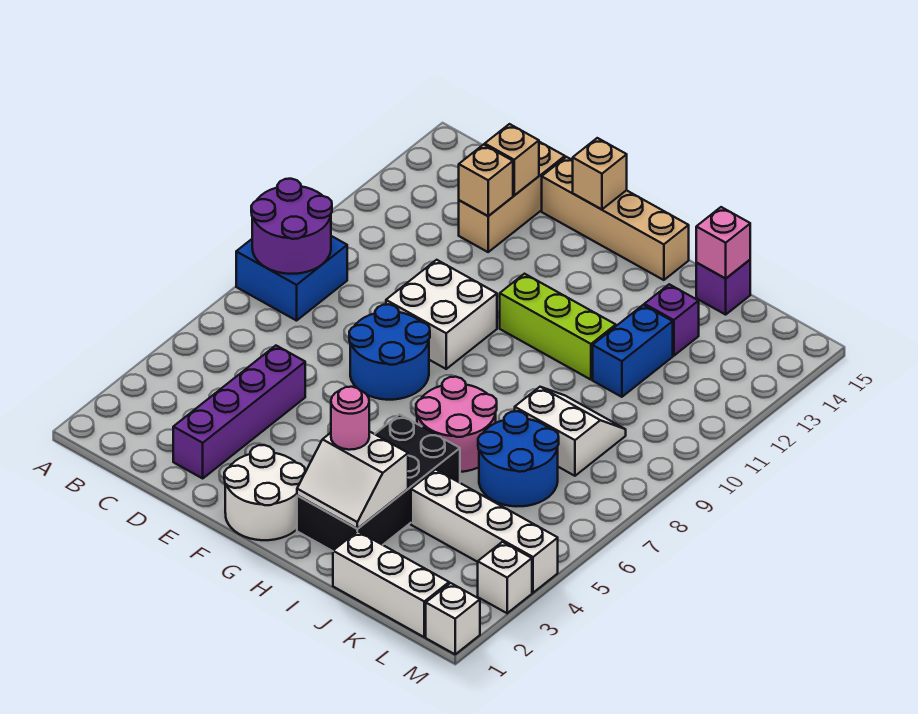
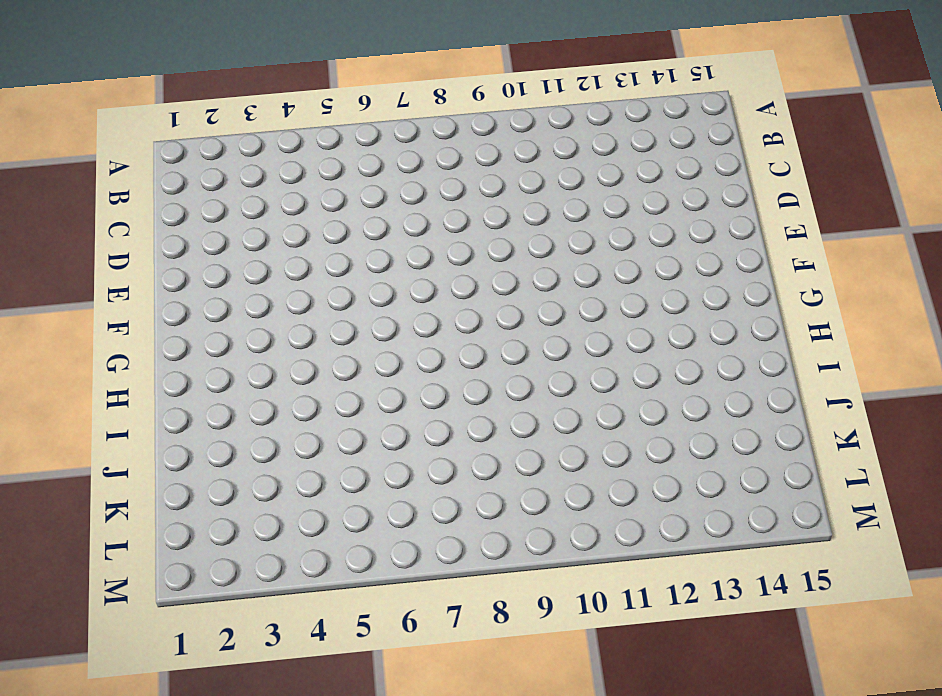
none -> blue 2x2 brick [236,236,347,321]
none -> purple 1x4 brick [173,346,305,478]
none -> tan 1x3 brick [459,142,565,252]

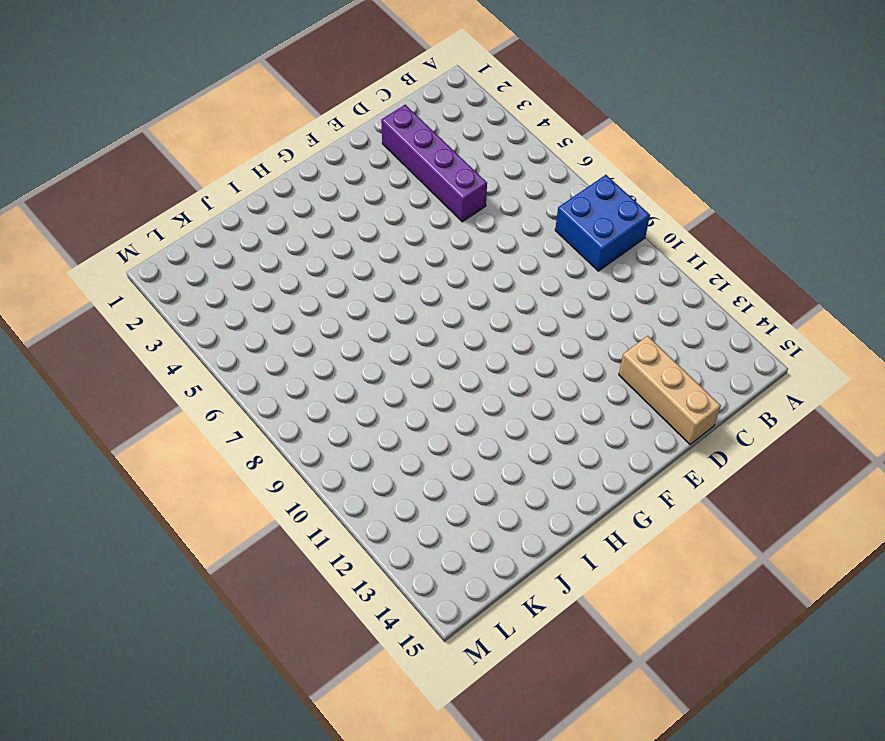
none -> blue 2x2 round brick [349,304,430,400]
none -> white 2x2 brick [386,260,497,369]
none -> tan 1x4 brick [542,157,689,280]

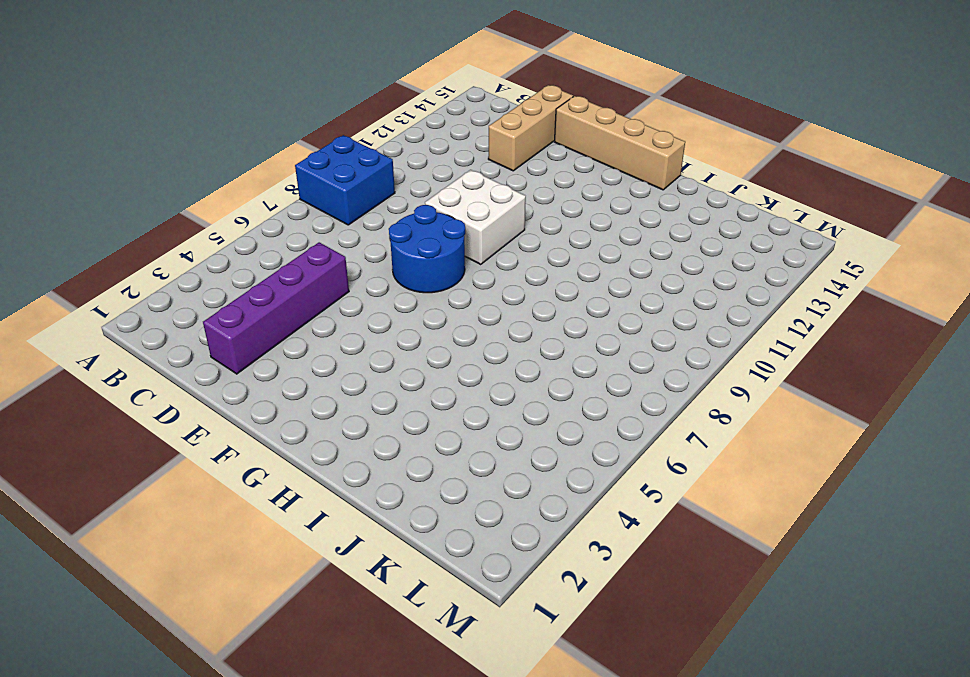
none -> white 2x2 round brick [224,445,305,540]
none -> lime 1x3 brick [500,274,616,380]
none -> black 2x4 brick [297,414,460,551]

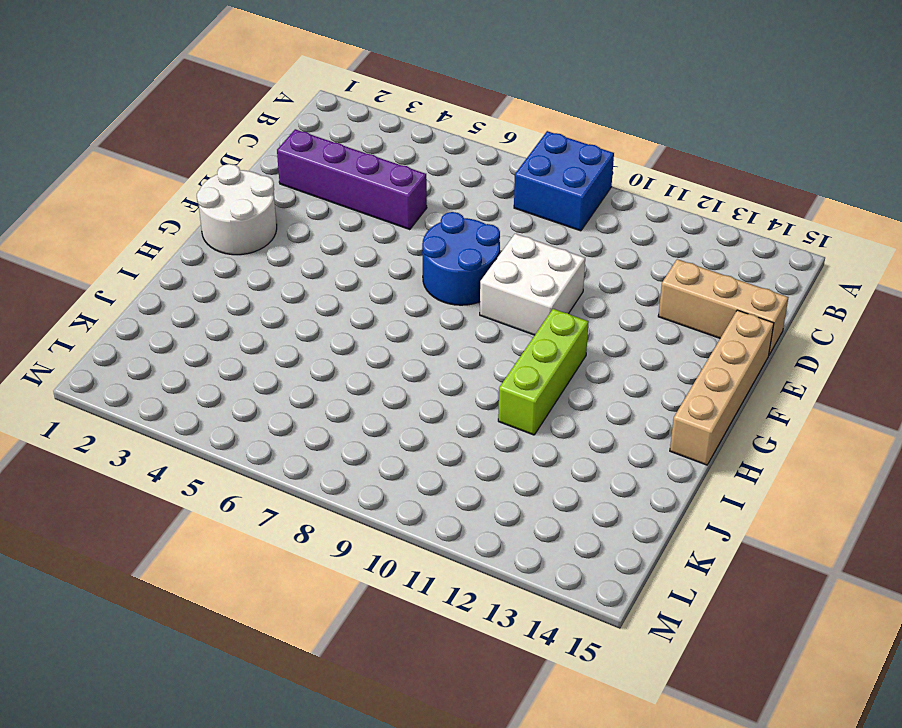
none -> black 2x4 brick [297,414,460,551]
none -> pink 2x2 round brick [416,377,497,472]
none -> white 1x3 brick [333,531,449,637]

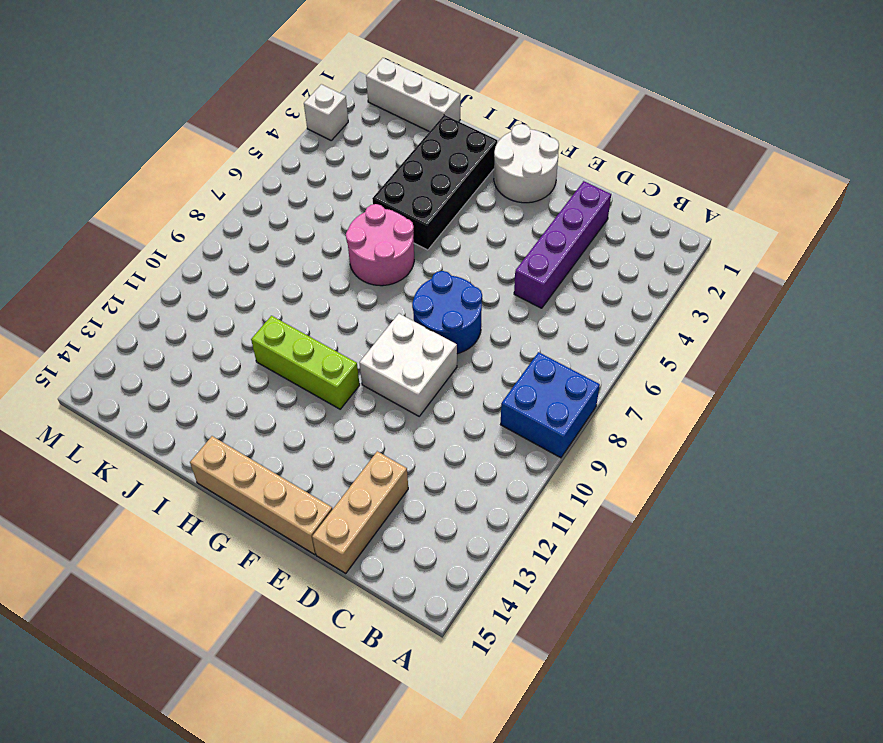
none -> white 1x4 brick [411,469,558,593]
none -> blue 2x2 round brick [478,411,559,506]
none -> white 2x2 slope [515,387,626,476]

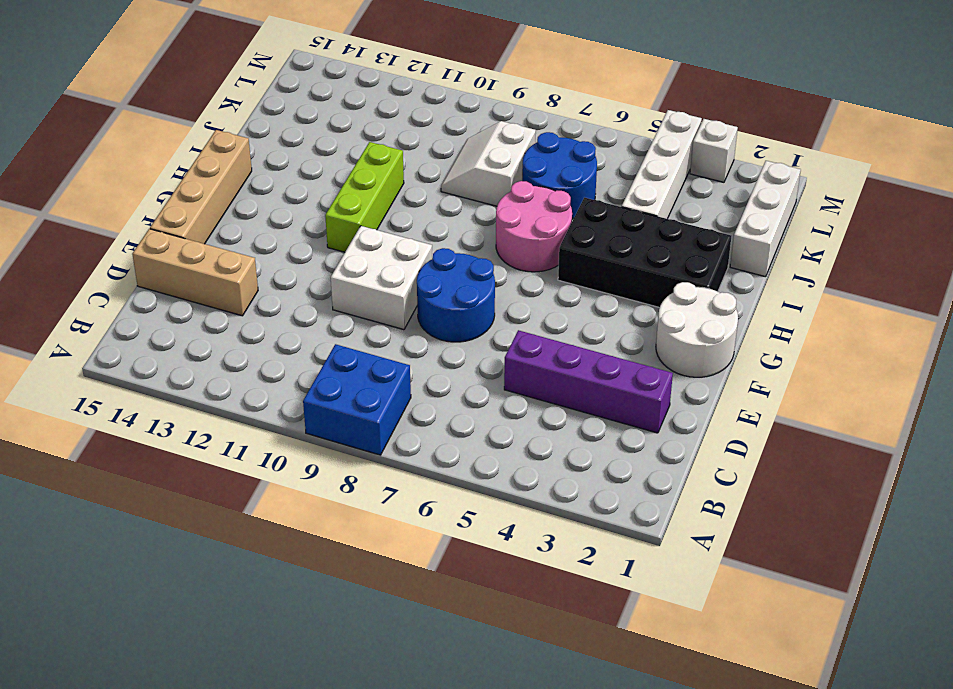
none -> blue 1x2 brick [593,305,673,397]
none -> purple 1x1 brick [644,284,699,356]
none -> purple 1x1 brick [696,260,750,315]

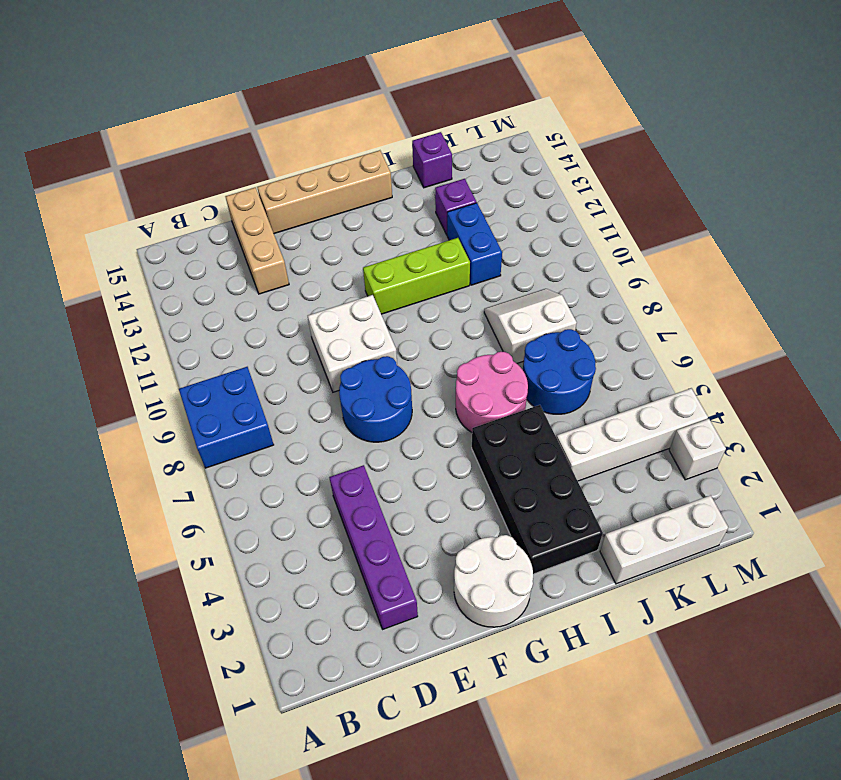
none -> white 1x1 brick [426,583,480,654]
none -> purple 2x2 round brick [251,179,332,274]
none -> tan 1x1 brick [459,145,513,216]

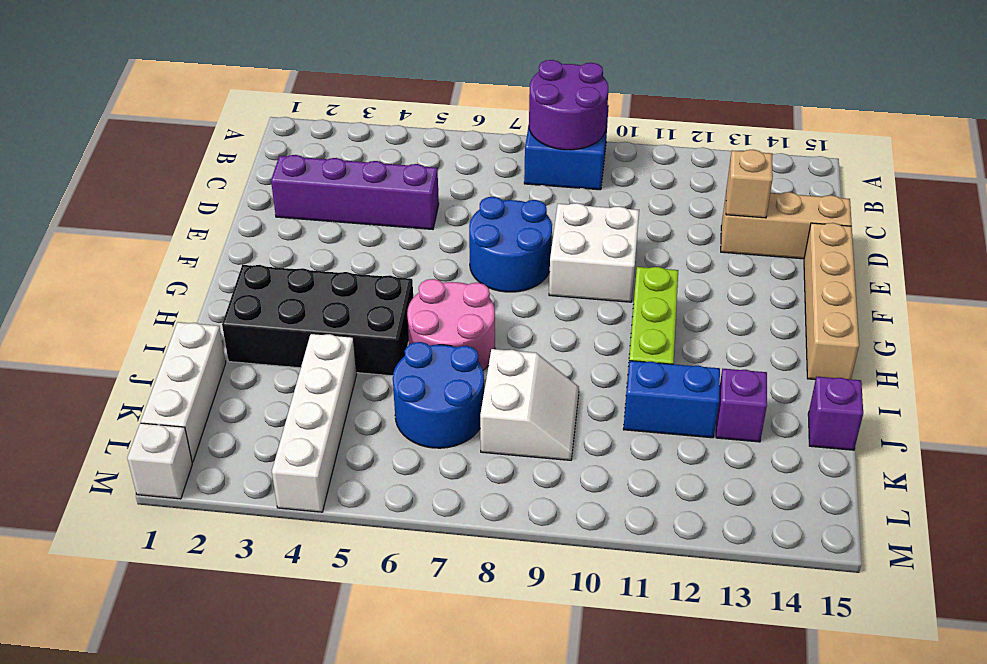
none -> white 2x2 round brick [224,445,305,540]
none -> white 1x1 brick [478,542,532,613]
none -> tan 1x1 brick [485,124,539,195]

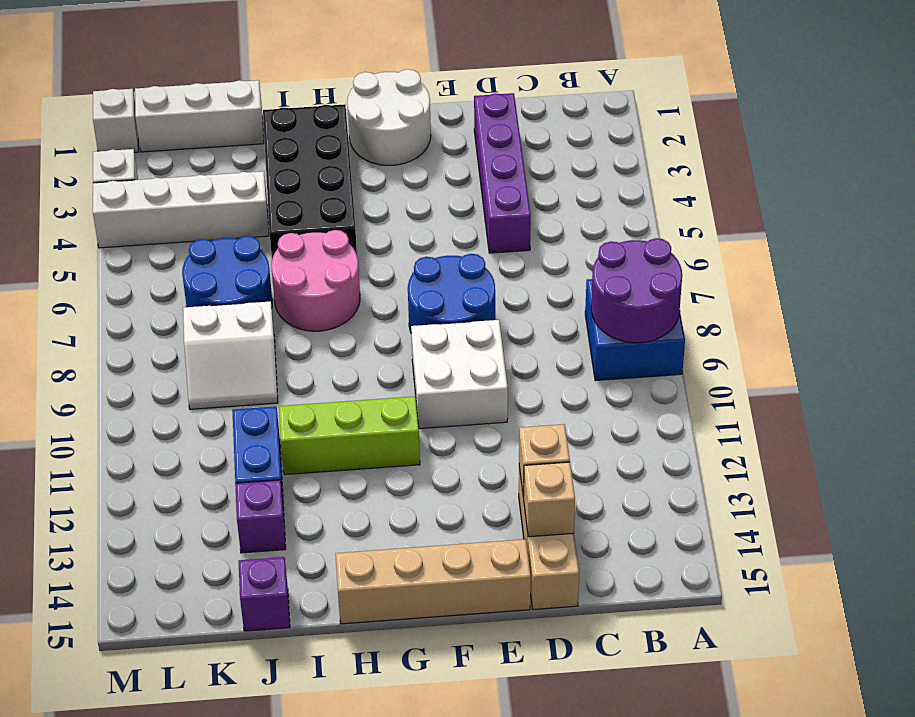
none -> tan 1x1 brick [573,138,627,209]
none -> white 2x2 slope [297,431,408,529]
none -> pink 1x1 brick [696,207,750,279]

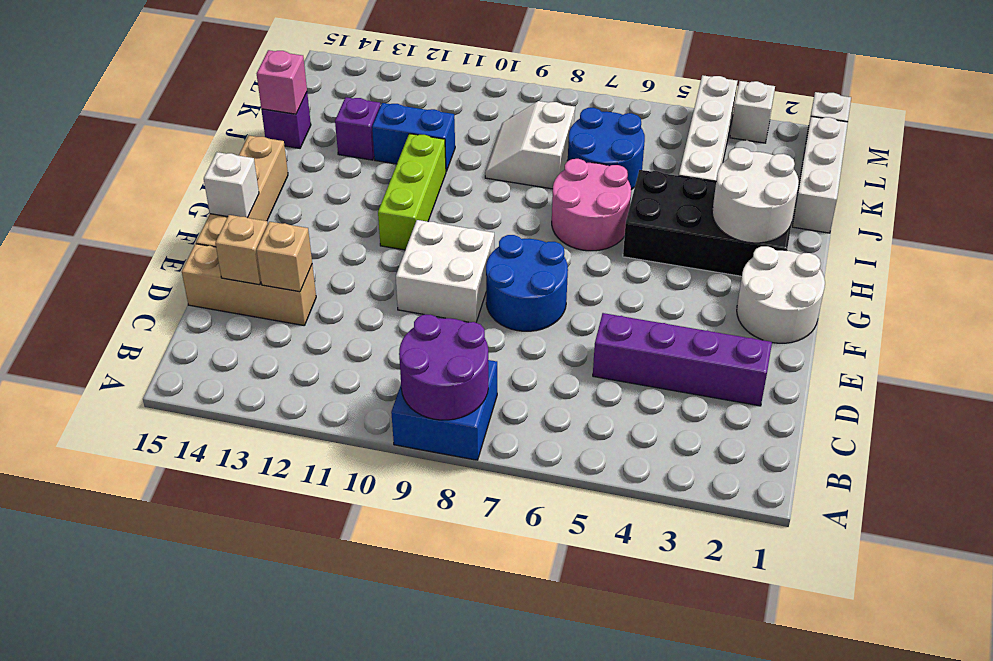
white 1x1 brick [204,152,259,218] -> tan 1x1 brick [573,138,627,209]
white 2x2 round brick [712,148,799,243] -> white 2x2 slope [297,431,408,529]
none -> pink 1x1 round brick [331,387,369,450]

